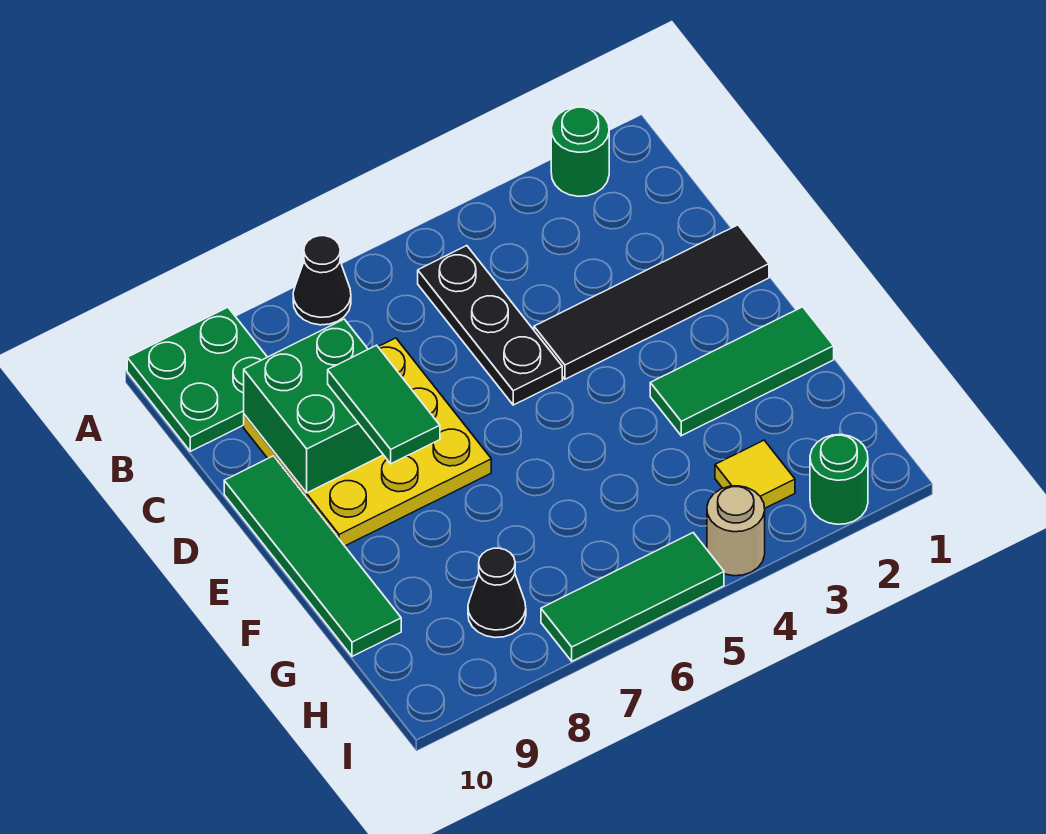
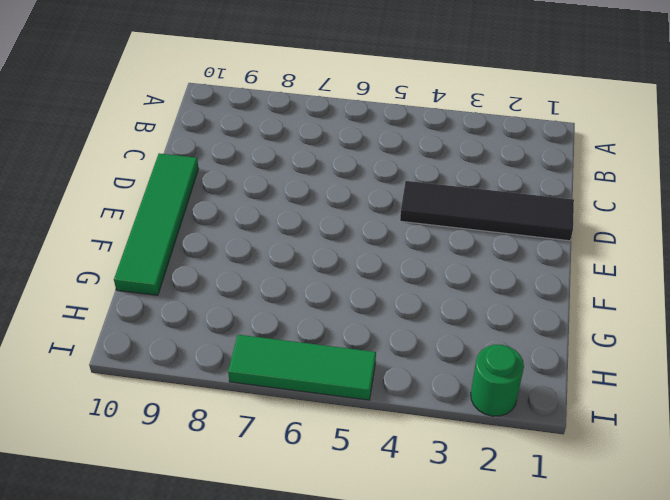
none -> green 1x1 round brick [551,107,609,196]
none -> black 1x1 cone [293,236,351,325]
none -> green 2x2 plate [127,307,267,451]

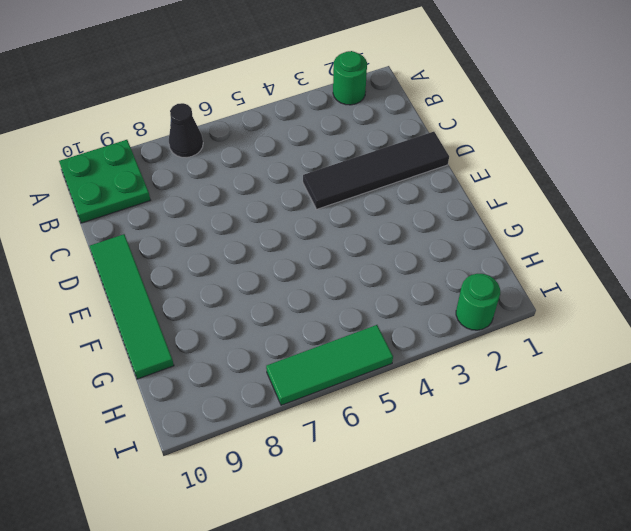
none -> black 1x3 plate [418,246,562,405]
none -> yellow 3x3 plate [244,338,491,546]
none -> green 1x3 tile [650,307,834,436]

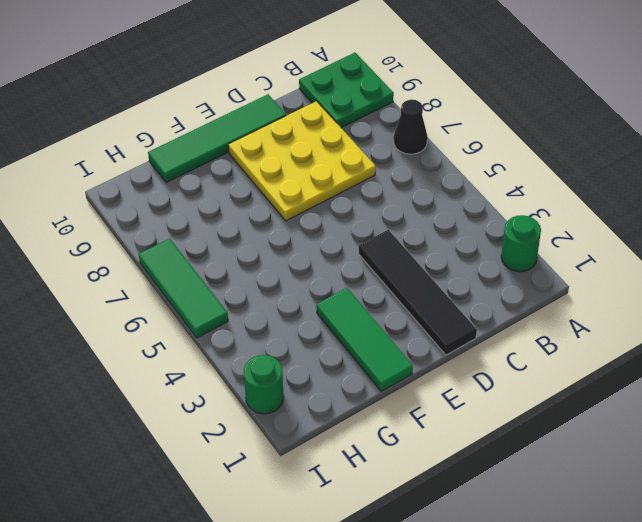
none -> black 1x3 plate [418,246,562,405]
none -> yellow 1x1 tile [715,440,795,508]
none -> black 1x1 cone [468,548,526,637]

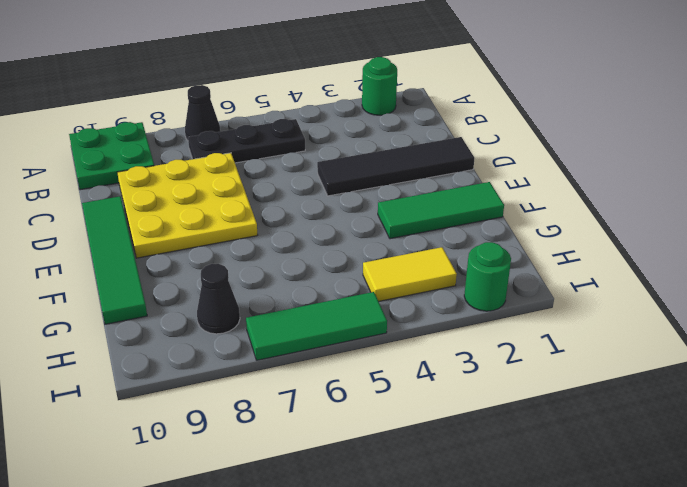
black 1x3 plate [188,119,305,163] -> black 1x3 plate turned to [418,246,562,405]
yellow 1x2 tile [363,247,457,301] -> yellow 1x1 tile [715,440,795,508]
none -> tan 1x1 round brick [707,486,765,576]
none -> green 2x2 brick [244,319,383,493]
none -> green 1x2 tile [328,345,440,464]

